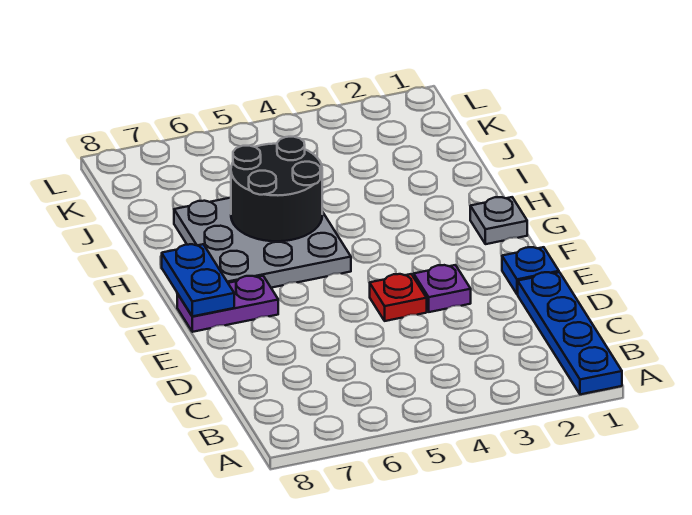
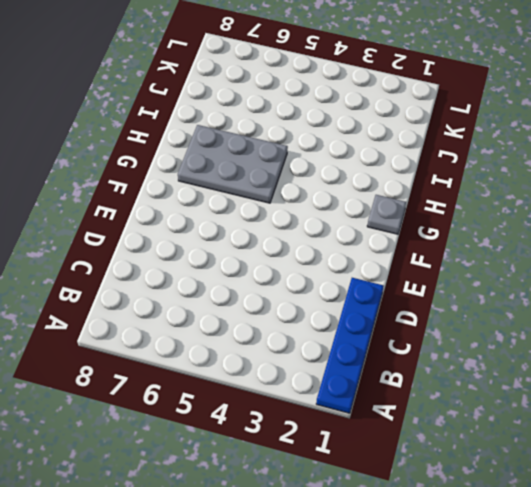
grey 2x3 plate [178,125,288,203] -> grey 3x3 plate [174,198,351,288]
none -> blue 1x1 plate [502,247,559,294]
none -> purple 1x1 plate [414,265,471,312]

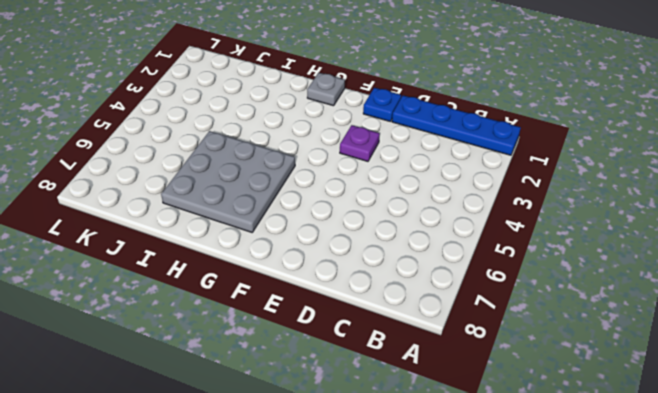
none -> red 1x1 plate [370,274,427,321]
none -> purple 1x2 plate [177,276,278,332]

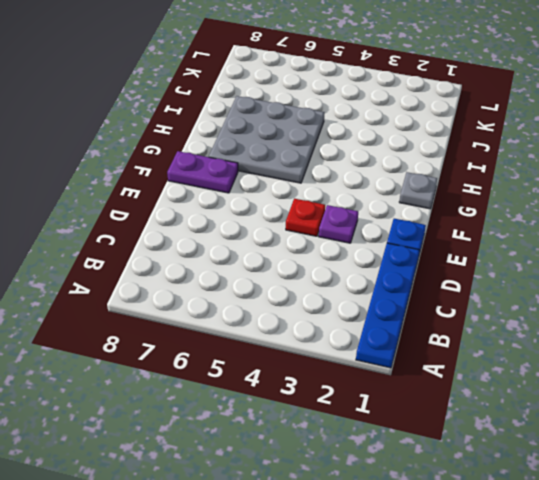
none -> blue 1x2 plate [162,244,234,316]
none -> black 2x2 round brick [231,137,322,241]

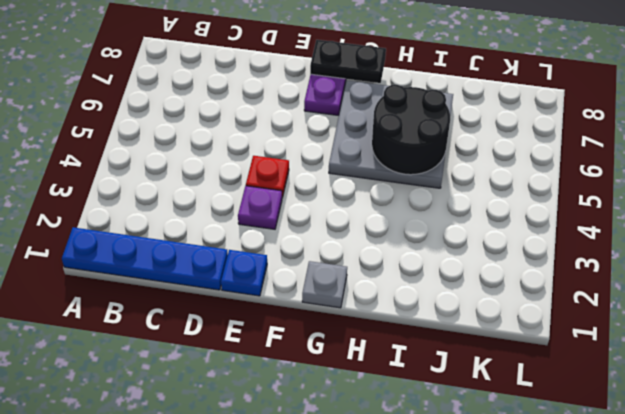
black 1x2 plate [310,40,386,83] -> blue 1x2 plate [162,244,234,316]

